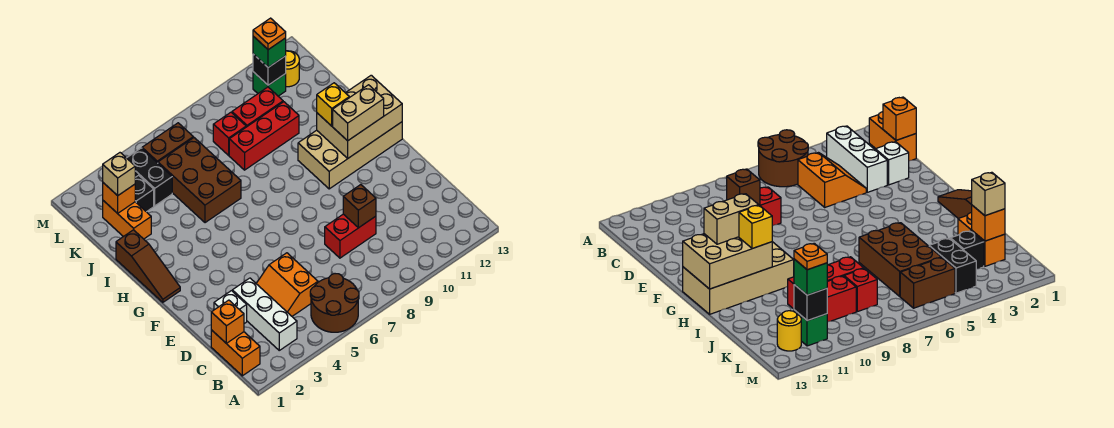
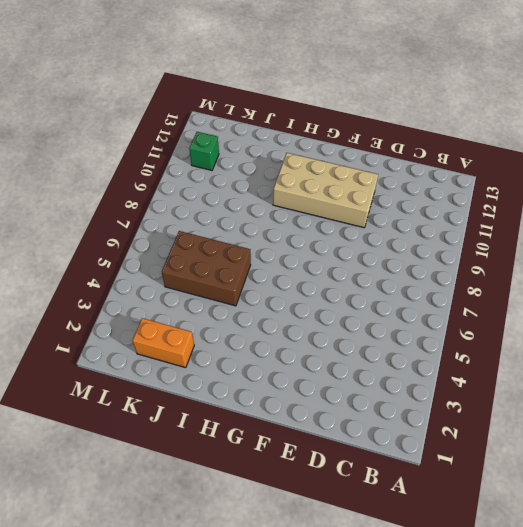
tan 2x4 brick [273,153,378,228] -> tan 2x4 brick turned to [298,122,402,189]
none -> brown 2x2 round brick [310,274,359,332]
none -> orange 1x2 brick [211,330,260,376]
none -> white 1x3 brick [232,278,297,350]

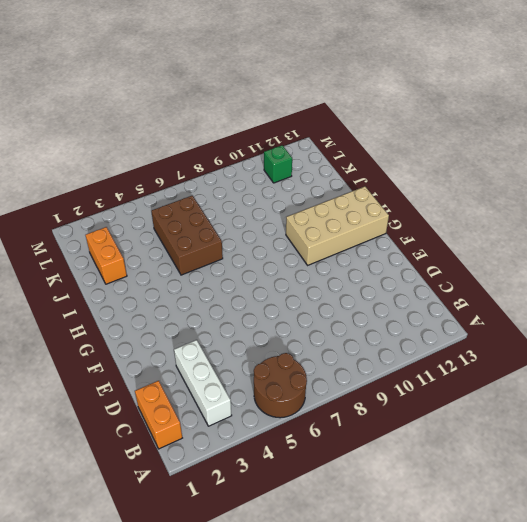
none -> orange 2x2 slope [256,253,318,316]
none -> white 1x1 brick [214,291,247,324]
none -> red 1x2 brick [325,214,376,258]

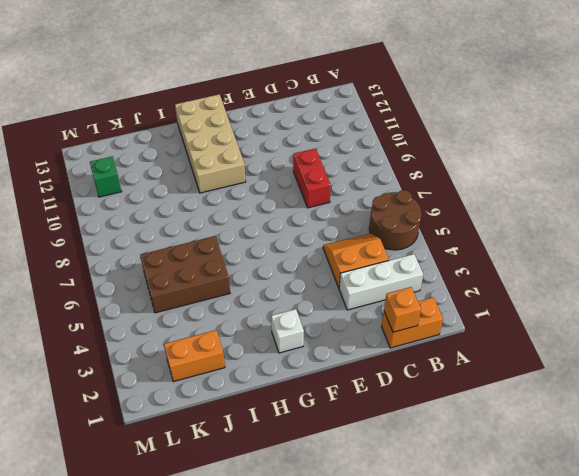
orange 2x2 slope [323,233,389,288] -> orange 2x2 slope turned to [256,253,318,316]
white 1x1 brick [271,309,304,353] -> white 1x1 brick moved to [214,291,247,324]
none -> brown 1x3 slope [116,230,180,302]
none -> red 1x3 brick [229,102,299,170]
none -> black 1x1 brick [135,175,154,212]

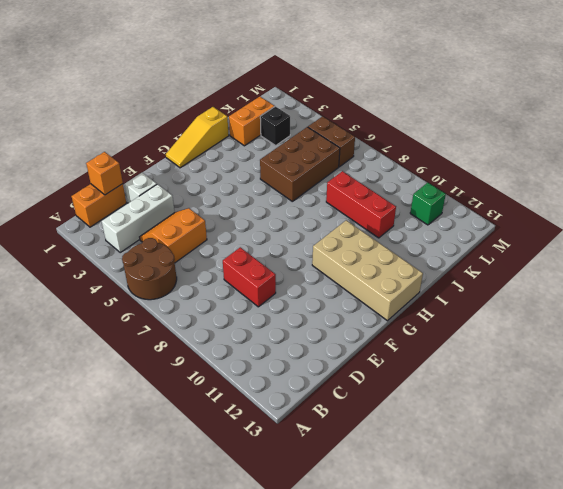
yellow 1x3 slope [166,107,229,168] -> brown 1x3 slope [116,230,180,302]
none -> black 1x2 brick [127,148,172,206]
none -> red 1x1 brick [213,112,246,155]
none -> red 1x2 brick [232,87,283,127]

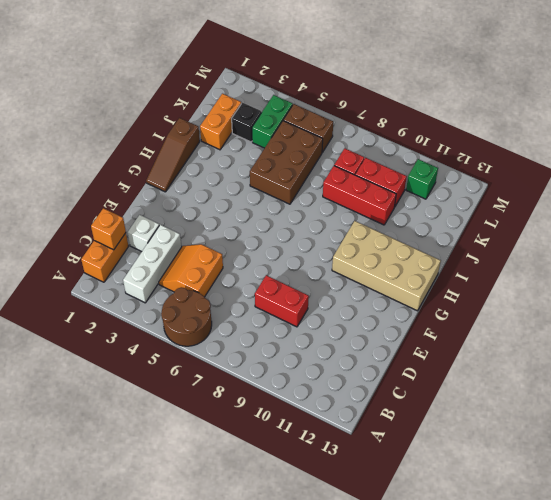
green 1x2 brick [252,95,293,148] -> black 1x2 brick [127,148,172,206]
none -> yellow 1x1 round brick [286,51,299,87]
none -> brown 1x1 brick [343,185,376,228]
none -> tan 2x3 brick [317,75,402,159]

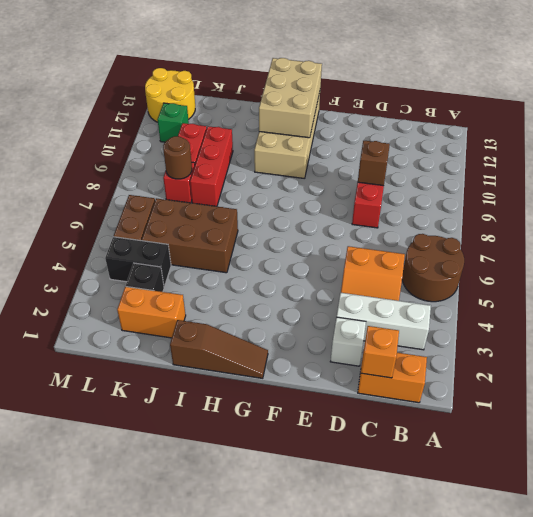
brown 1x1 round brick [163,136,192,179] -> none
yellow 2x2 round brick [145,68,195,122] -> yellow 1x1 round brick [286,51,299,87]
none -> orange 1x1 brick [103,183,135,213]
none -> black 1x1 brick [253,54,286,85]
none -> tan 1x2 brick [333,85,384,141]

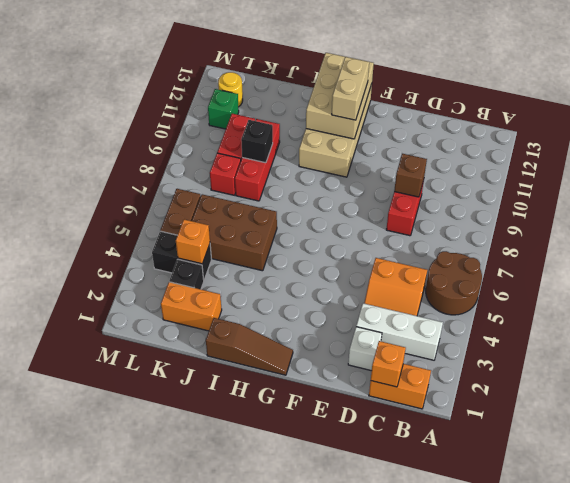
black 1x1 brick [241,120,273,163] -> black 1x1 brick moved to [253,54,286,85]
orange 1x1 brick [176,219,210,264] -> orange 1x1 brick moved to [103,183,135,213]
none -> yellow 1x1 brick [317,83,349,126]
none -> tan 1x1 brick [103,153,135,196]
none -> green 1x1 brick [253,36,286,67]

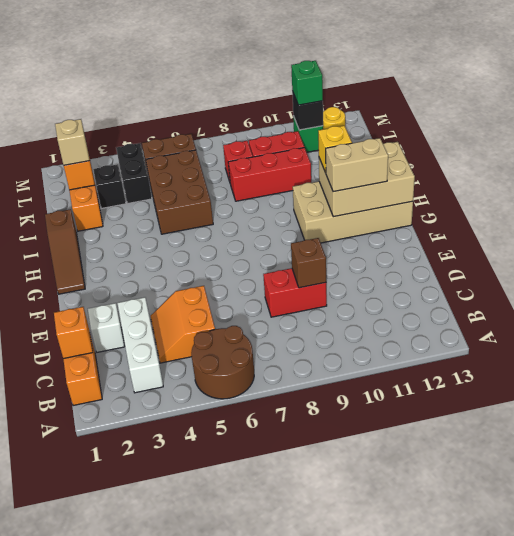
none -> orange 1x1 plate [253,18,286,50]

